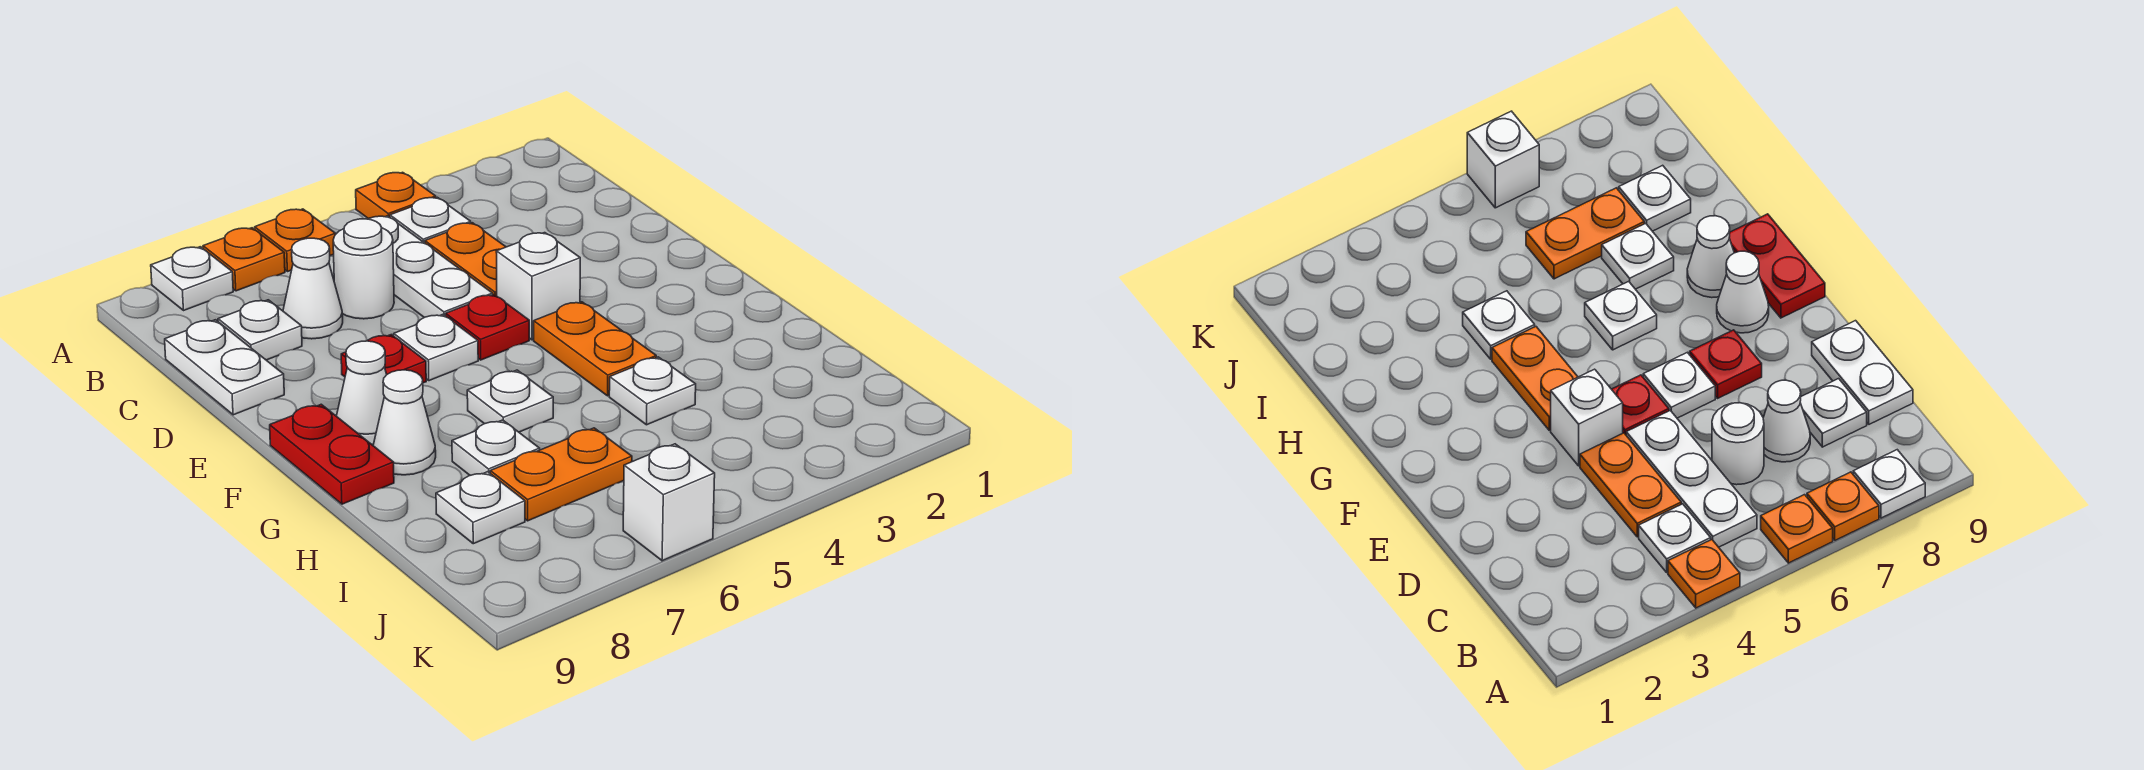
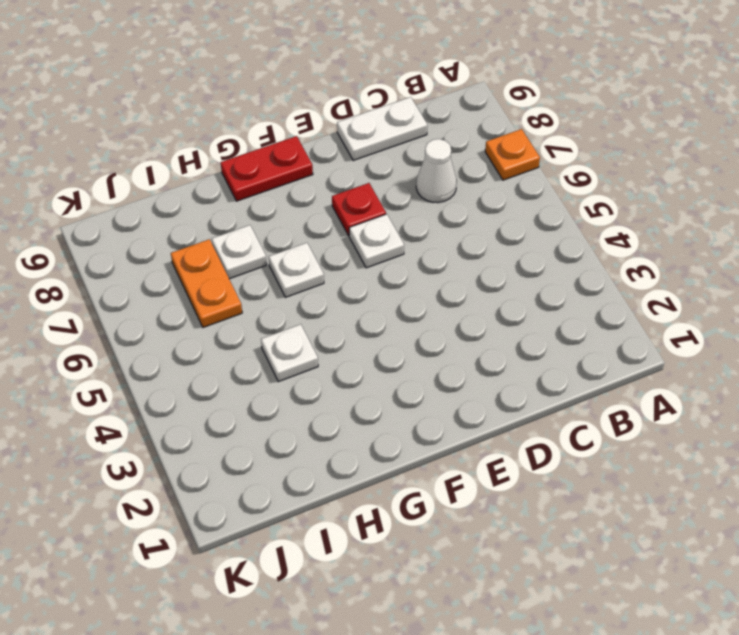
none -> orange 1x1 plate [356,172,436,219]
none -> orange 1x1 plate [255,209,335,272]
none -> white 1x1 plate [151,247,233,311]

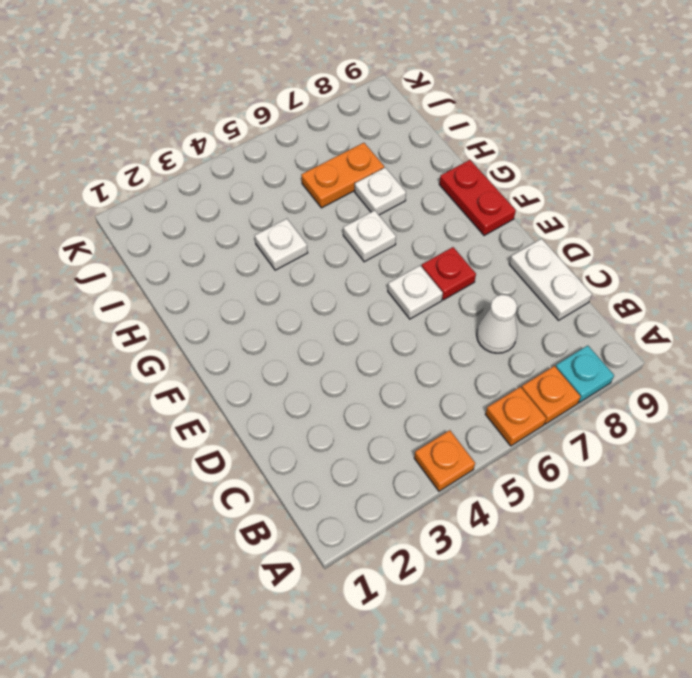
cyan 1x1 plate [556,346,614,403] -> white 1x1 plate [151,247,233,311]
none -> white 1x1 plate [390,197,471,243]
none -> white 1x3 plate [369,216,493,317]
none -> orange 1x2 plate [425,223,506,296]

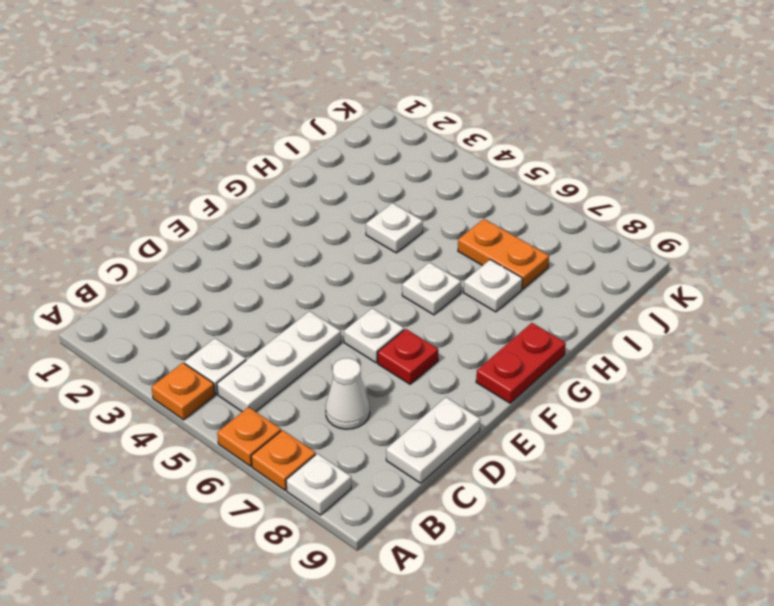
none -> orange 1x2 plate [425,223,506,296]
none -> white 1x1 round brick [333,219,394,319]
none -> white 1x1 plate [218,300,302,360]

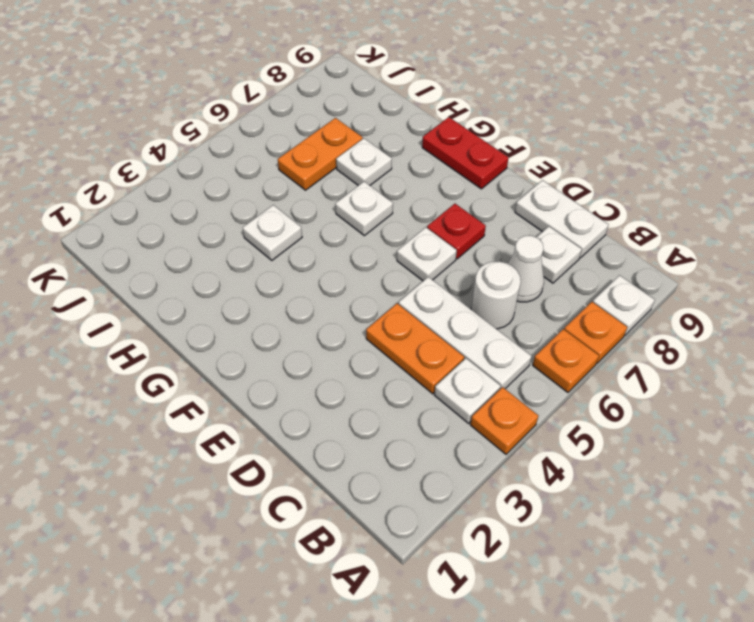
none -> white 1x1 brick [496,233,580,340]
none -> red 1x1 plate [446,295,529,360]
none -> orange 1x2 plate [534,302,656,396]

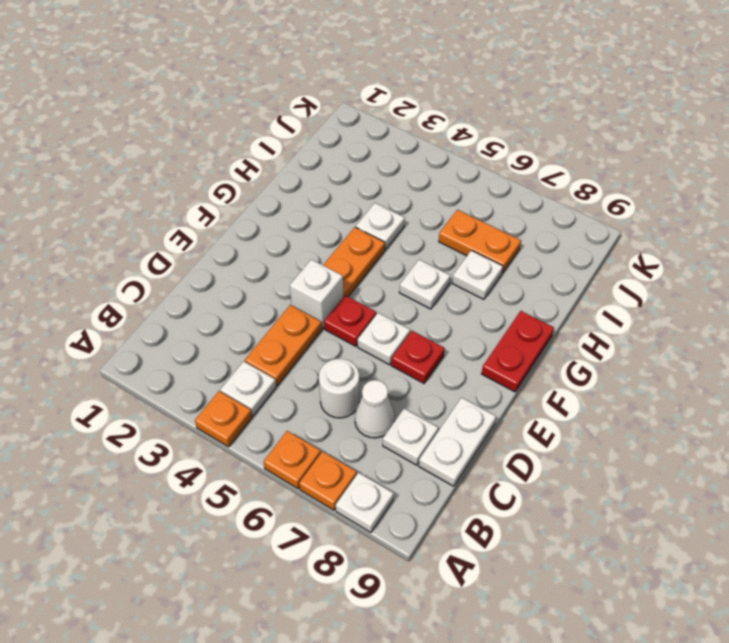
none -> white 1x3 plate [369,216,493,317]
none -> white 1x1 cone [337,341,387,445]
none -> white 1x1 cone [373,370,436,475]

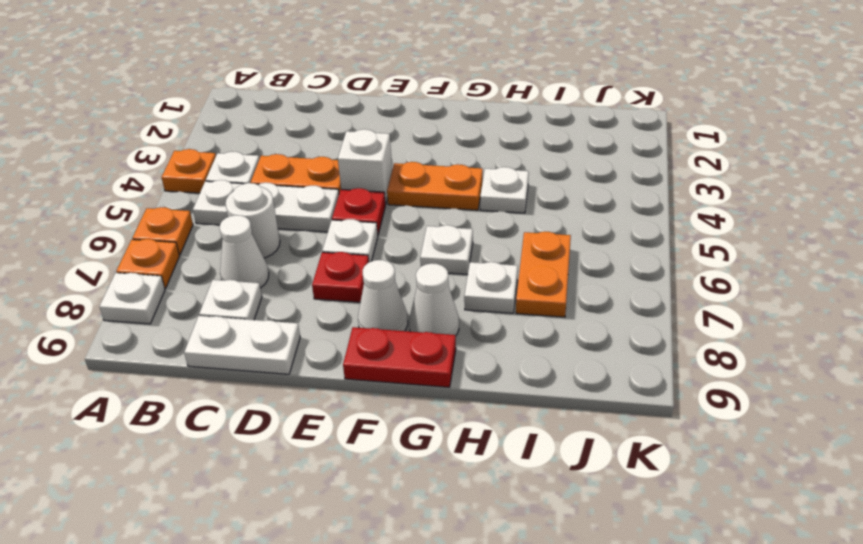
none -> white 1x1 plate [436,472,525,544]
none -> white 1x1 brick [623,444,715,561]

